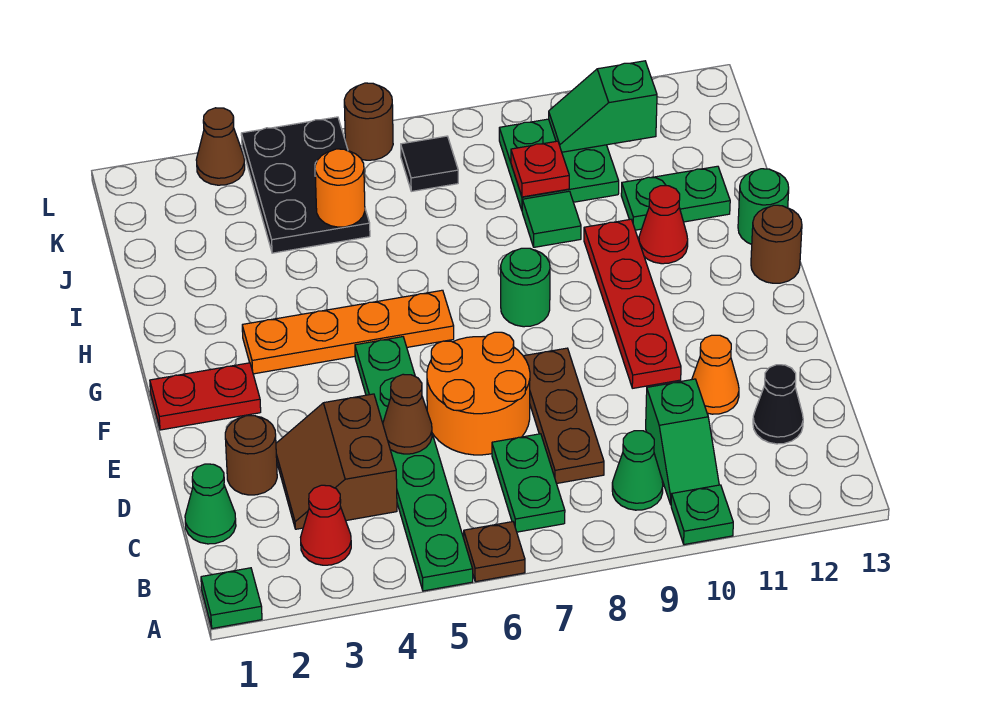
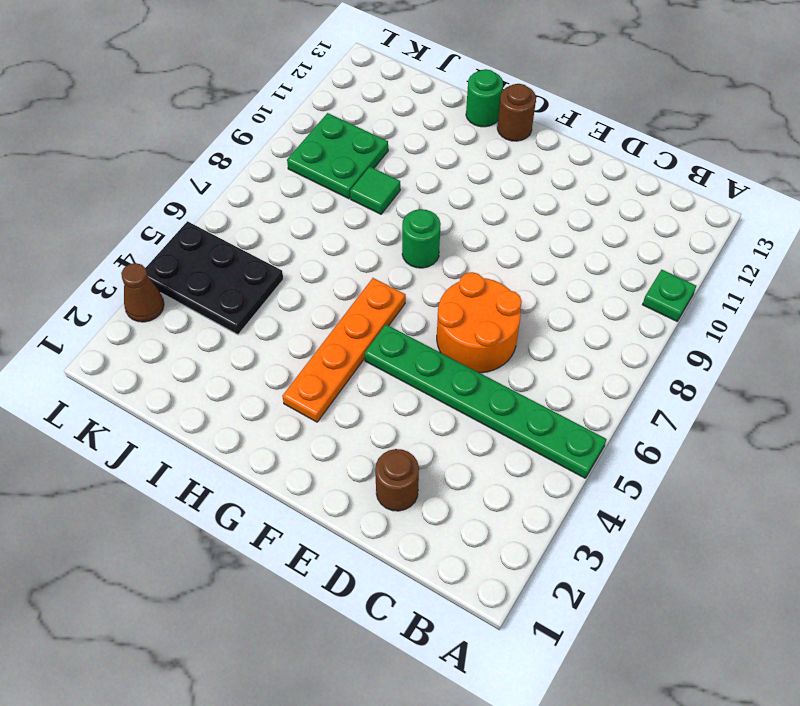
none -> green 1x1 plate [201,568,262,628]
none -> brown 1x1 plate [464,522,525,582]
none -> red 1x1 cone [301,485,351,565]
none -> green 1x2 plate [492,434,565,532]

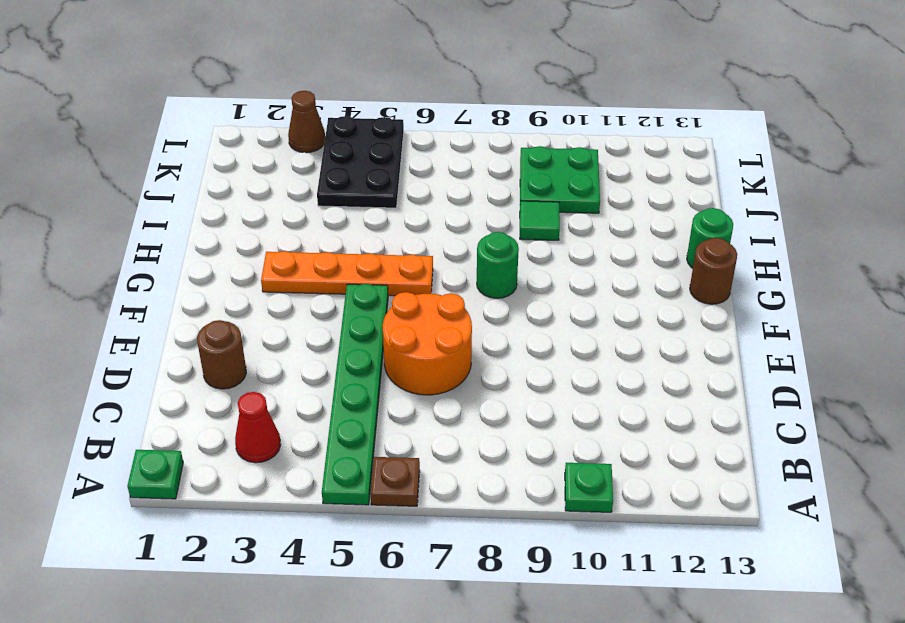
none -> green 1x2 plate [492,434,565,532]
none -> green 1x1 cone [612,431,663,510]
none -> green 1x2 slope [646,379,719,504]
none -> green 1x1 cone [185,464,236,544]

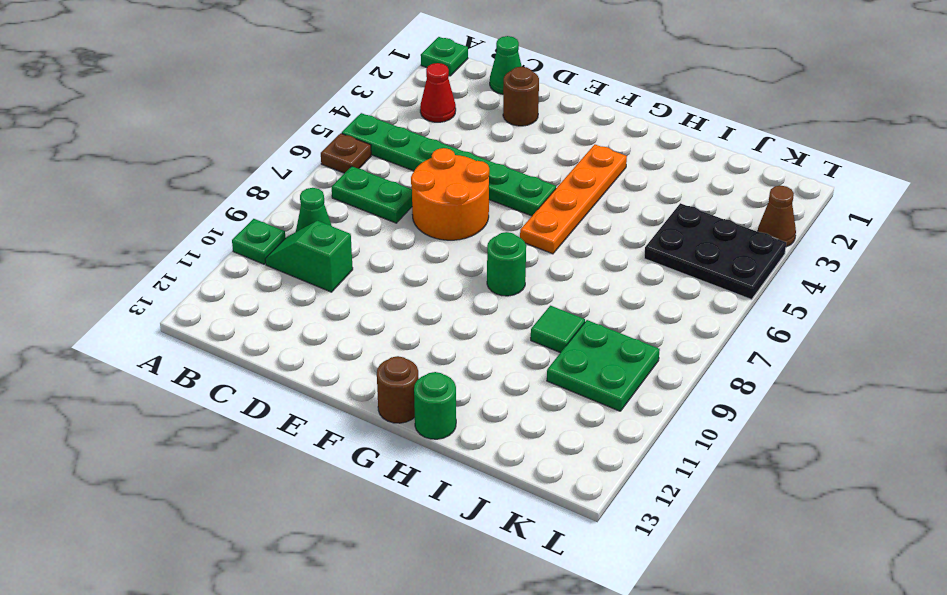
none -> brown 2x2 slope [276,394,397,529]
none -> brown 1x3 plate [524,348,604,484]
none -> black 1x1 cone [753,365,803,444]
none -> orange 1x1 cone [692,335,739,414]

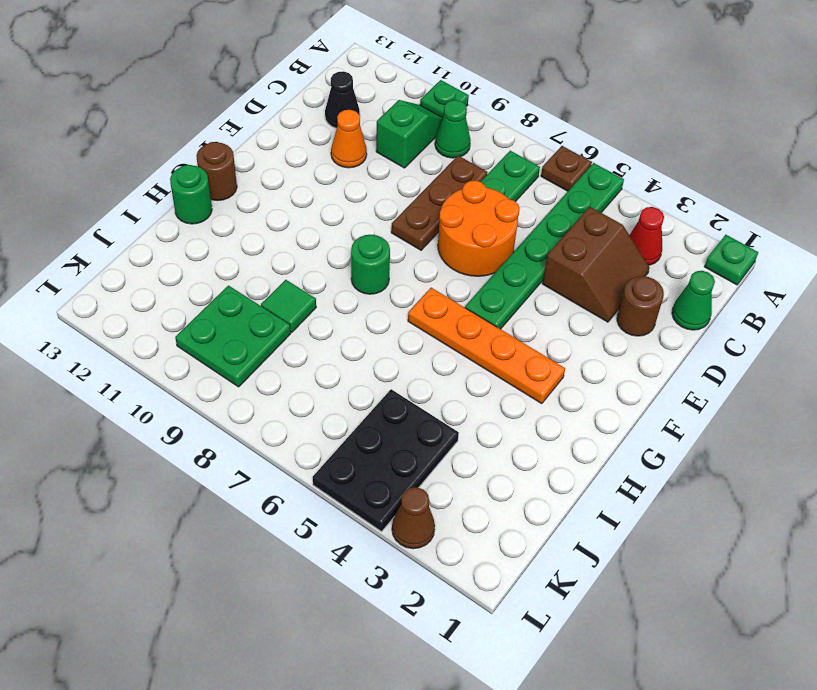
none -> red 1x4 plate [584,219,681,388]
none -> red 1x2 plate [150,363,261,430]
none -> red 1x1 cone [639,186,688,264]
none -> green 1x2 plate [621,166,730,230]

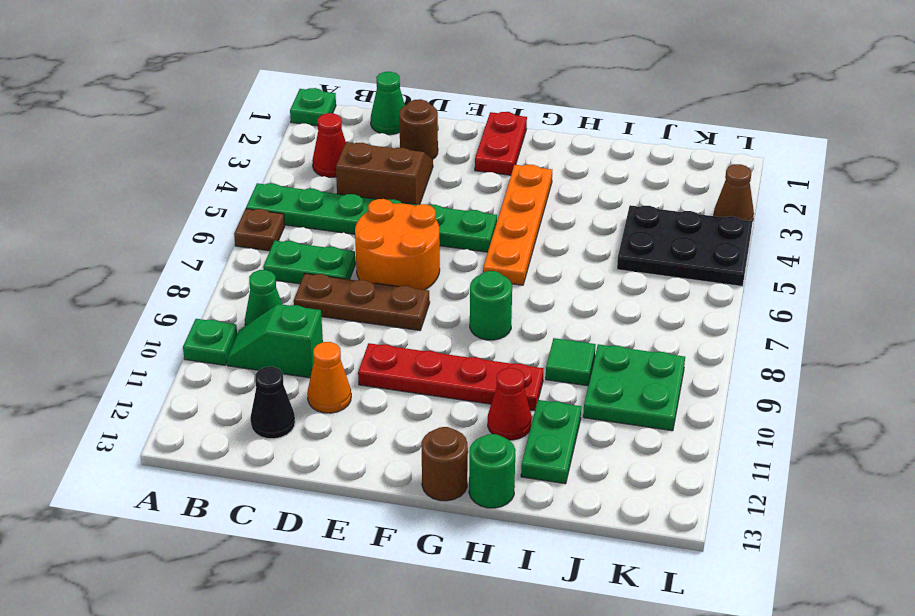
none -> black 1x1 tile [401,136,458,191]
none -> brown 1x1 round brick [344,83,393,160]
none -> brown 1x1 cone [383,374,432,454]
none -> orange 1x1 round brick [315,149,365,227]

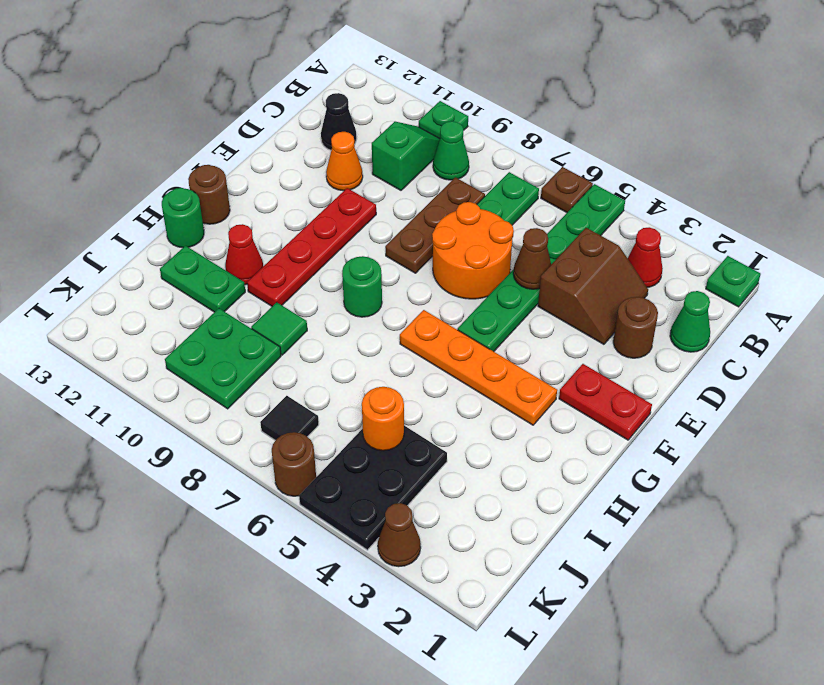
none -> red 1x1 plate [511,141,569,197]
none -> green 1x2 slope [549,61,657,152]

